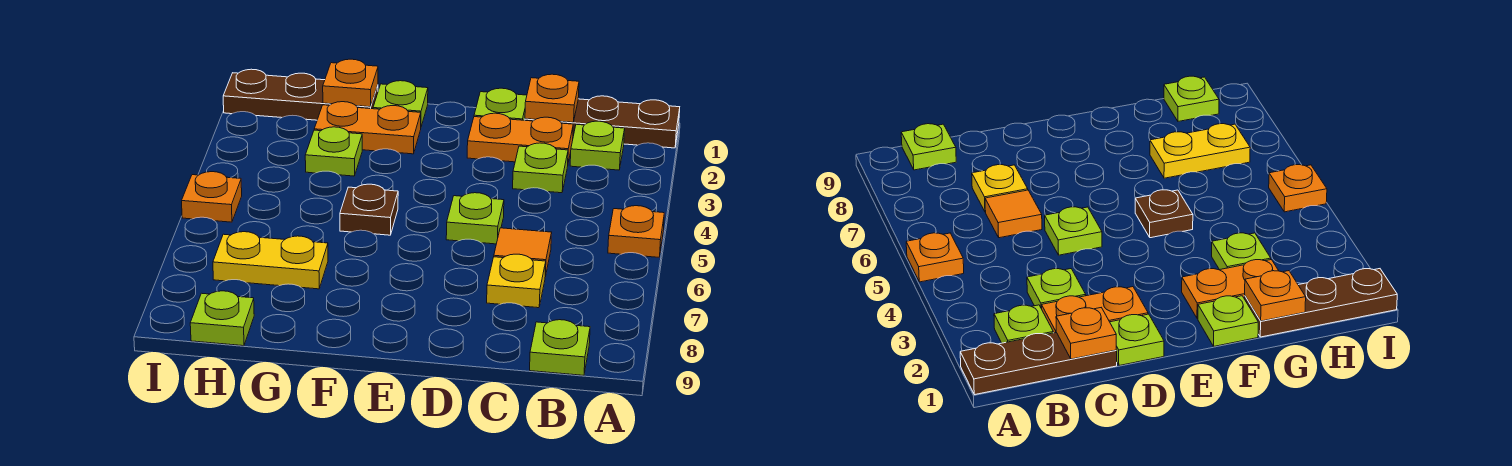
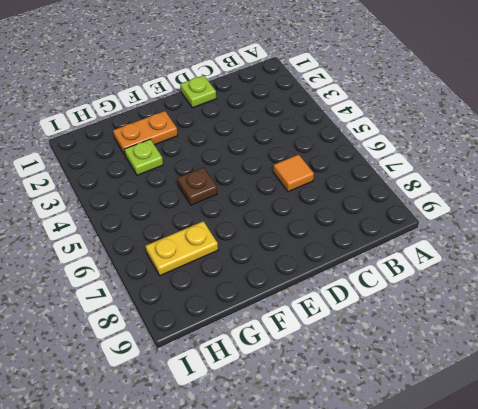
none -> brown 1x3 plate [525,96,680,148]
none -> orange 1x1 plate [608,206,664,257]
none -> lime 1x1 plate [570,121,625,170]

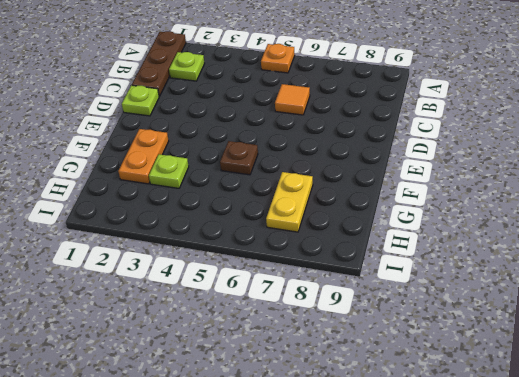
none -> lime 1x1 plate [530,320,590,375]
none -> orange 1x2 plate [467,113,573,162]
none -> lime 1x1 plate [513,143,568,193]

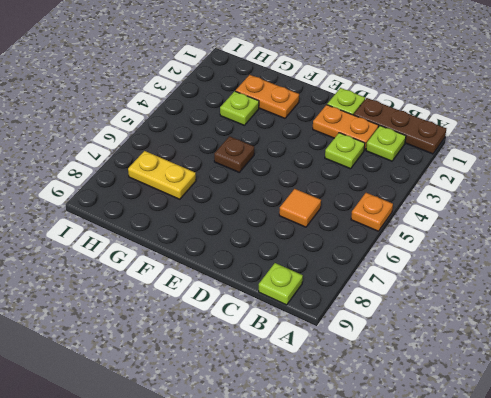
none -> yellow 1x1 plate [487,254,546,308]
none -> lime 1x1 plate [446,193,504,244]
none -> lime 1x1 plate [373,81,428,127]

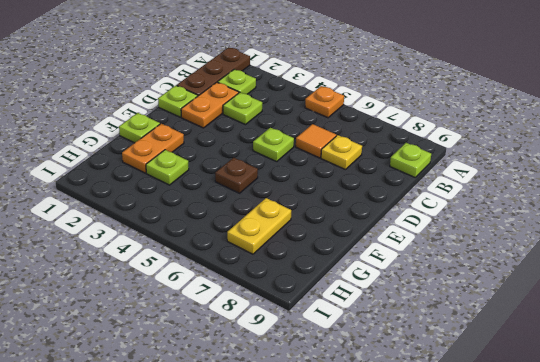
none -> brown 1x3 plate [223,69,378,120]
none -> lime 1x1 plate [190,291,254,346]
none -> orange 1x1 plate [182,172,242,222]

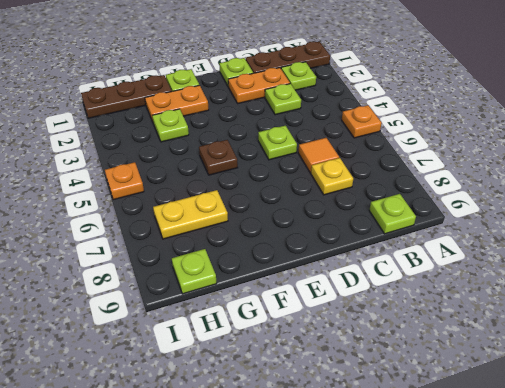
none -> orange 1x1 plate [525,74,579,122]
none -> orange 1x1 plate [323,59,378,107]

